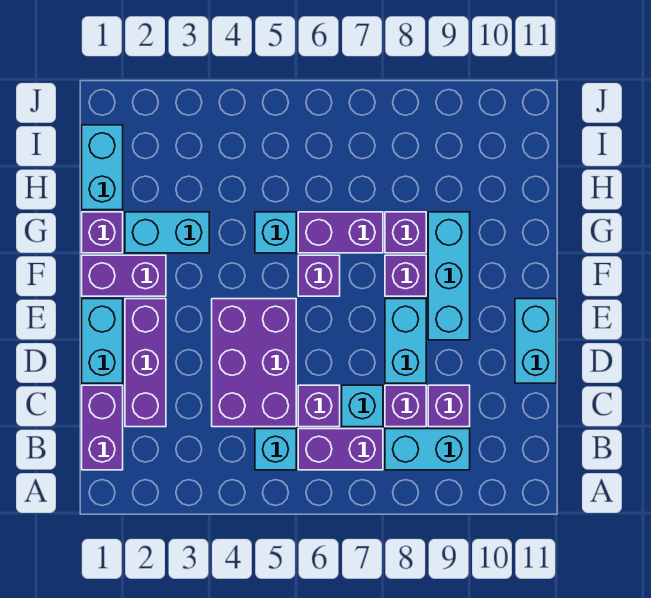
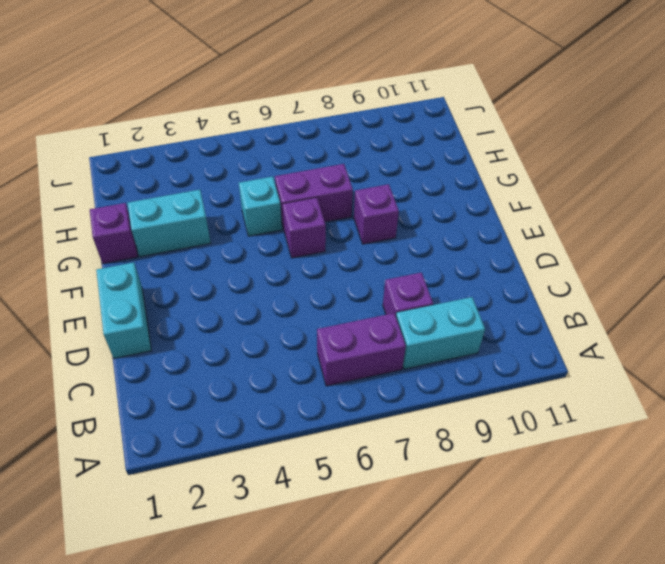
none -> purple 1x2 brick [82,385,123,470]
none -> cyan 1x1 brick [255,429,296,470]
none -> purple 1x3 brick [125,299,166,427]

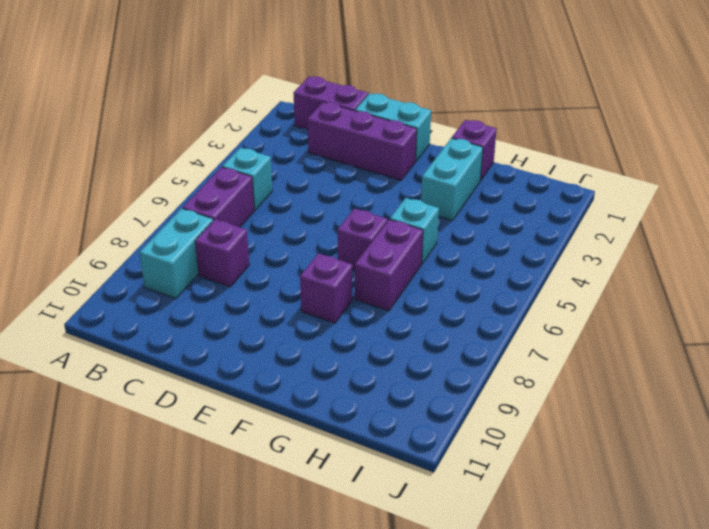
none -> purple 2x3 brick [212,299,296,427]
none -> purple 1x1 brick [298,385,340,427]
none -> cyan 1x1 brick [342,385,383,427]

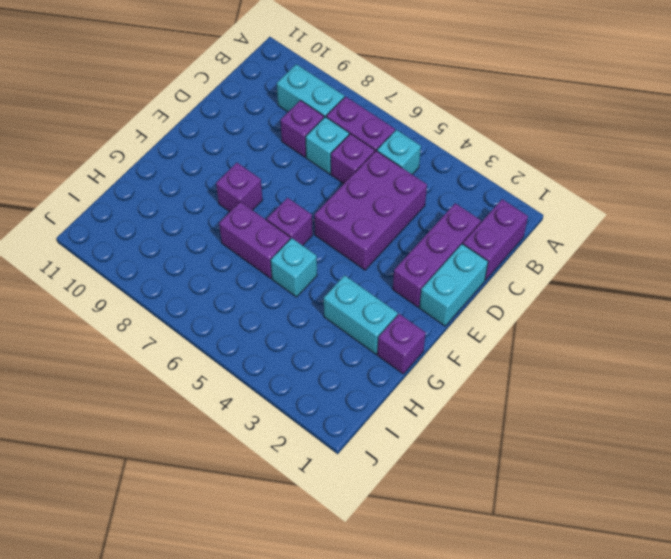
none -> purple 1x1 brick [428,385,470,427]
none -> cyan 1x2 brick [385,299,426,383]
none -> cyan 1x2 brick [515,299,556,383]

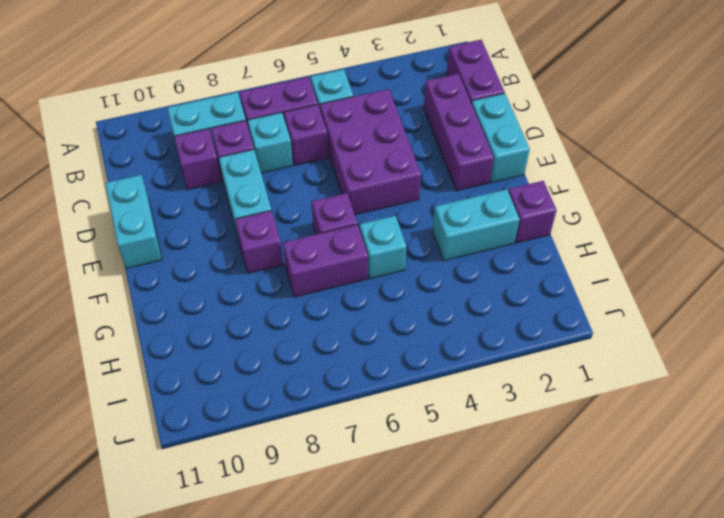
none -> cyan 1x3 brick [428,212,470,340]
none -> purple 1x2 brick [82,255,166,296]
none -> purple 1x1 brick [385,212,426,253]

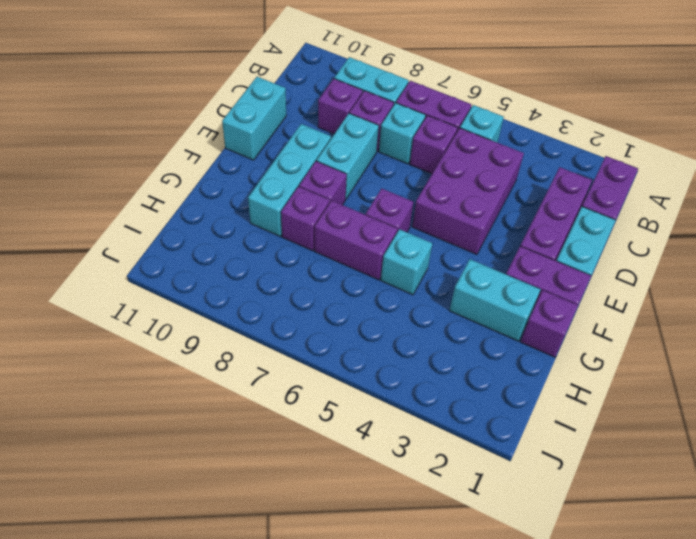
none -> cyan 1x2 brick [82,125,123,210]

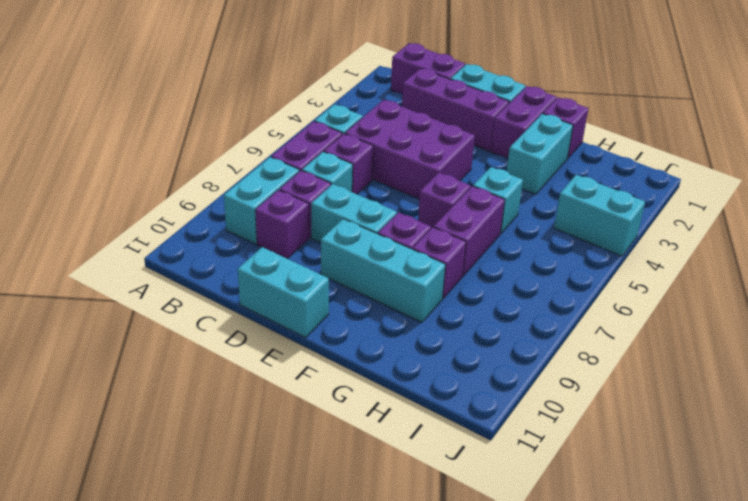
cyan 1x2 brick [554,175,645,256] -> cyan 1x2 brick moved to [82,125,123,210]

